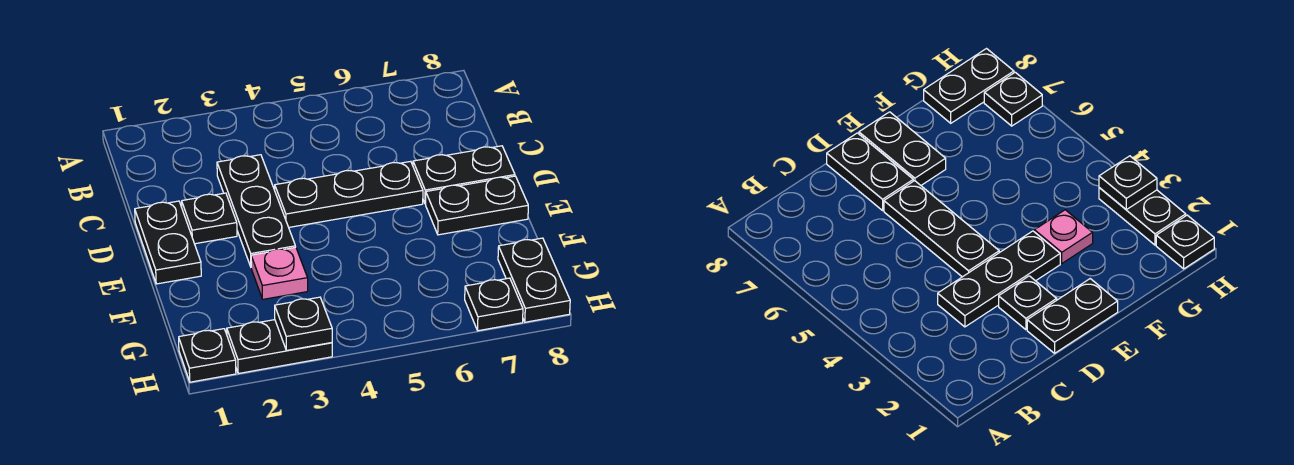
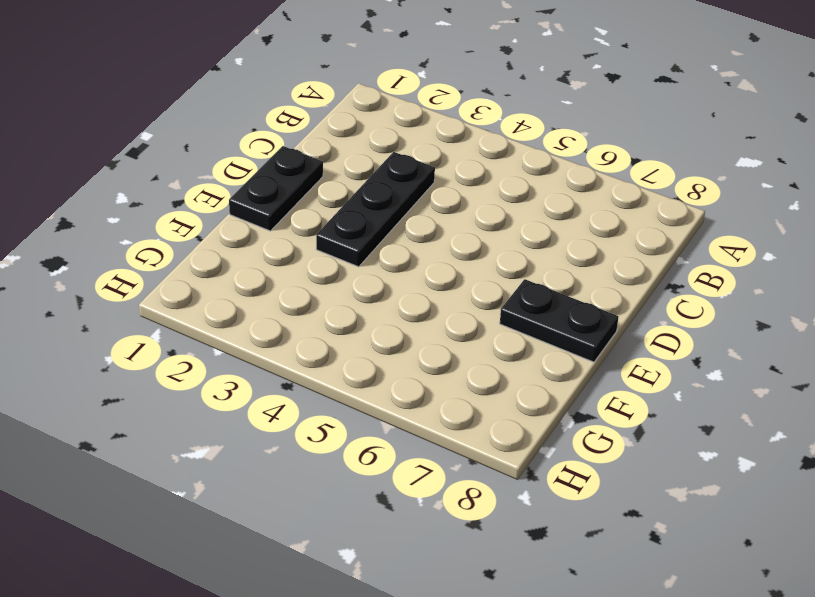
none -> black 1x1 plate [182,193,237,244]
none -> black 1x3 plate [275,161,423,227]
none -> black 1x2 plate [413,146,515,204]

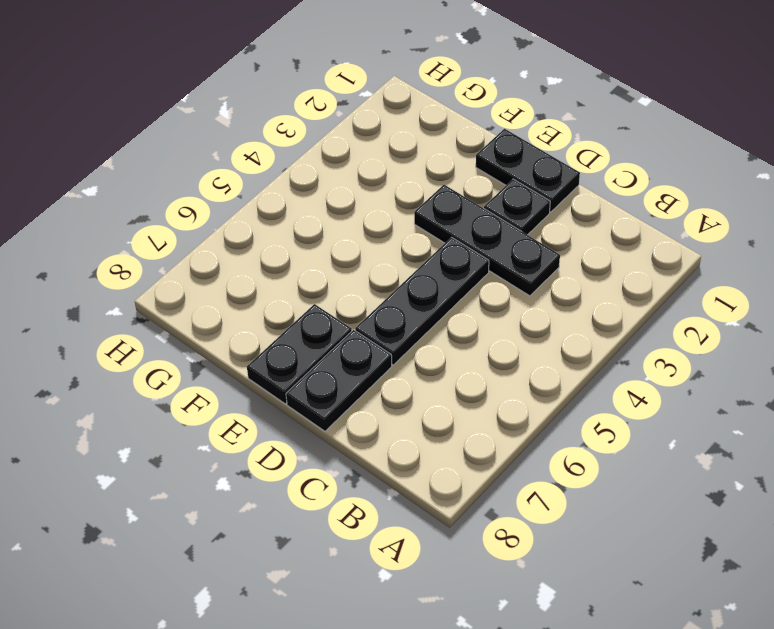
none -> pink 1x1 plate [251,247,308,299]
none -> black 1x2 plate [498,238,570,322]
none -> black 1x1 plate [179,329,236,382]

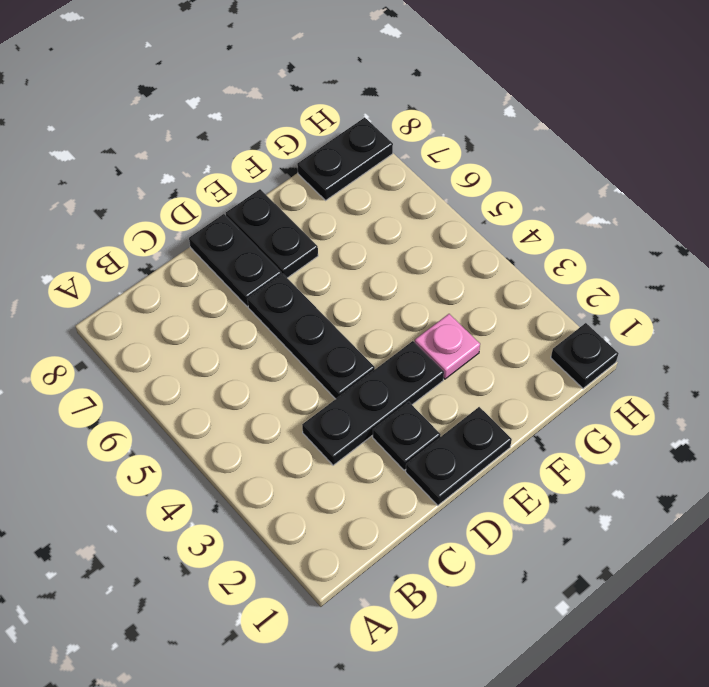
none -> black 1x2 plate [227,320,332,374]
none -> black 1x1 plate [465,278,523,331]
none -> black 1x1 plate [275,297,332,351]

